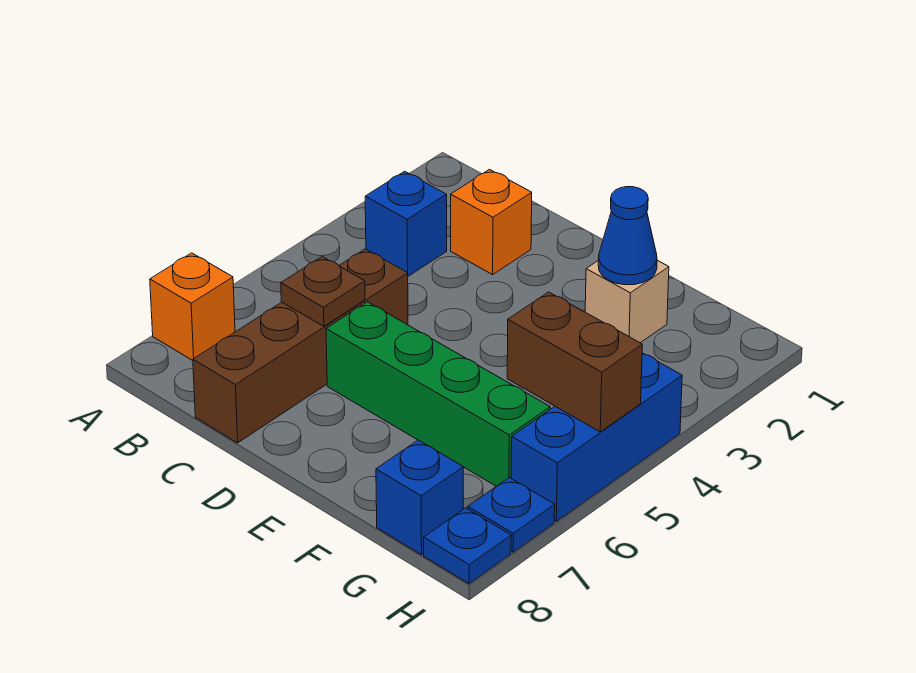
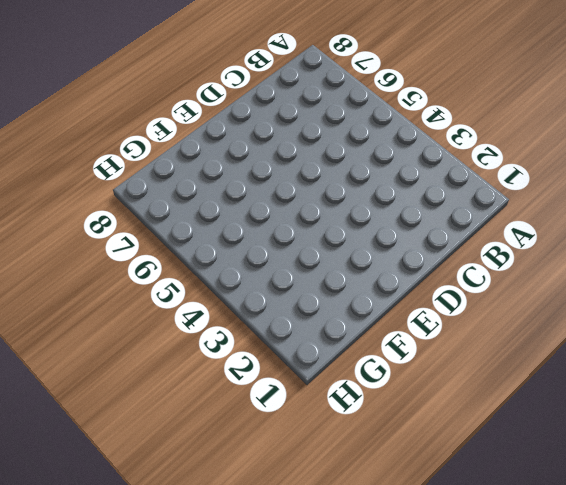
none -> orange 1x1 brick [150,253,235,361]
none -> blue 1x1 brick [365,171,447,276]
none -> orange 1x1 brick [451,169,532,275]

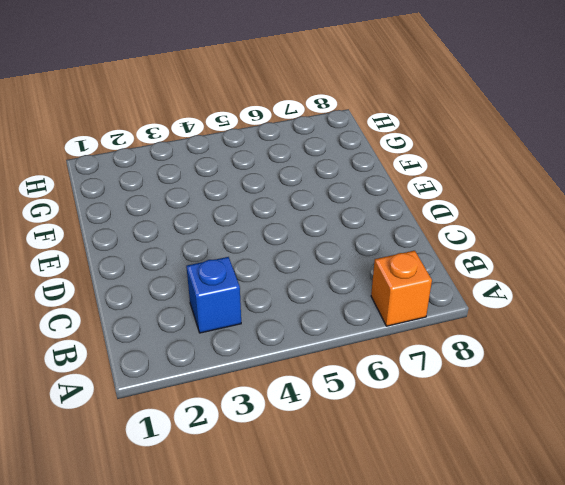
none -> orange 1x1 brick [451,169,532,275]
none -> brown 1x4 brick [193,249,408,443]
none -> green 1x4 brick [326,302,550,486]

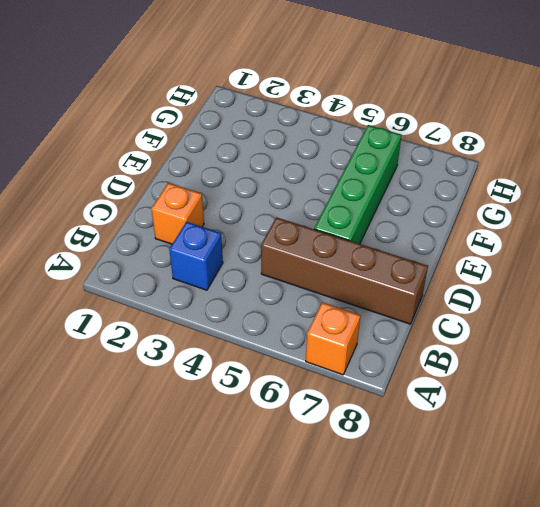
none -> tan 1x1 brick [585,260,669,343]
none -> blue 1x1 brick [376,440,463,555]
none -> blue 1x3 brick [511,353,682,521]

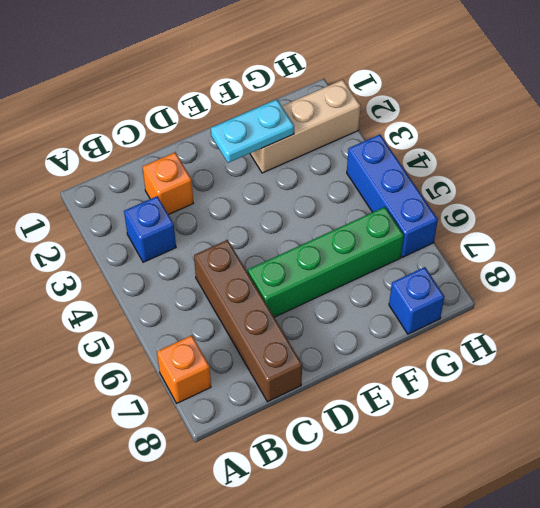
cyan 1x2 plate [211,99,294,163] -> blue 1x1 cone [598,187,657,285]
tan 1x3 brick [250,80,360,173] -> tan 1x1 brick [585,260,669,343]
none -> blue 1x1 plate [468,478,555,552]
none -> blue 1x1 plate [424,508,511,584]
none -> brown 1x1 plate [281,257,365,326]

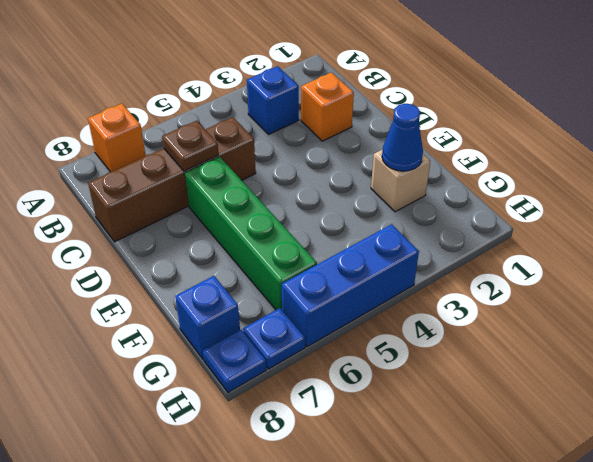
none -> brown 1x2 brick [507,292,642,432]

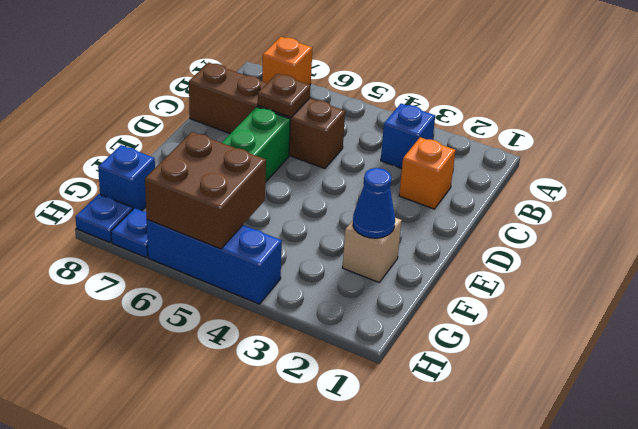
brown 2x2 brick [145,132,266,249] -> brown 1x2 brick [507,292,642,432]

